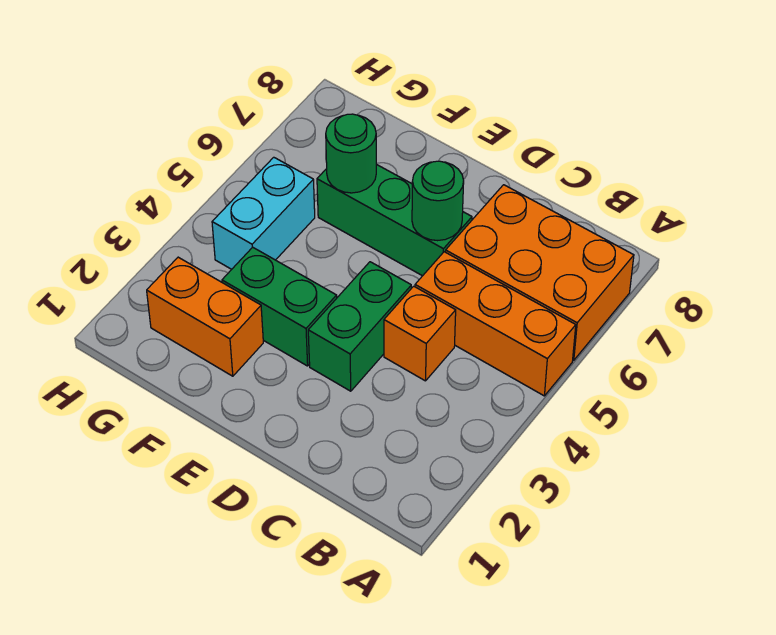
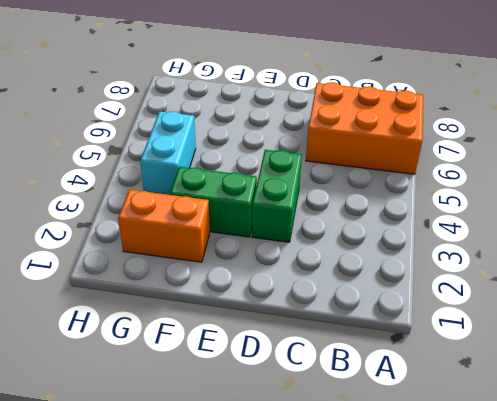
none -> orange 1x3 brick [415,252,576,396]
none -> orange 1x1 brick [384,286,456,381]

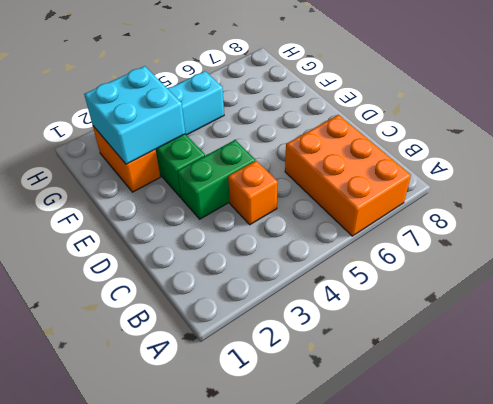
cyan 2x2 brick [84,66,185,164] -> none
none -> orange 1x3 brick [415,252,576,396]
none -> green 1x3 brick [317,164,472,276]

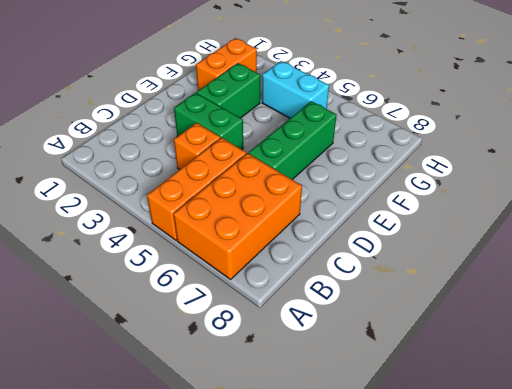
none -> green 1x1 round brick [412,161,464,241]
none -> green 1x1 round brick [326,114,376,193]

